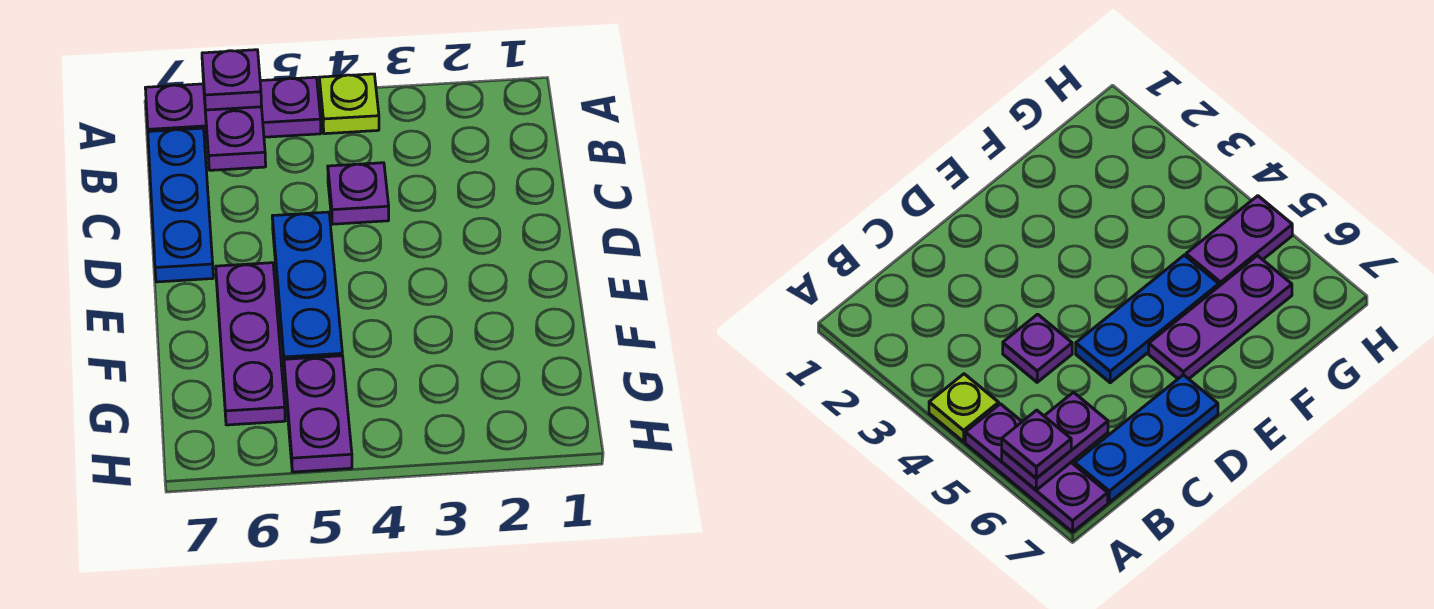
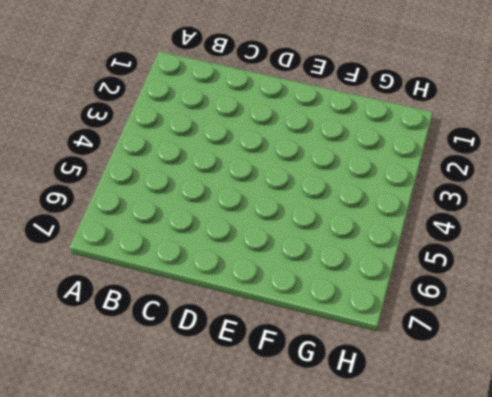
none -> lime 1x1 plate [319,74,379,134]
none -> purple 1x3 plate [145,77,321,141]

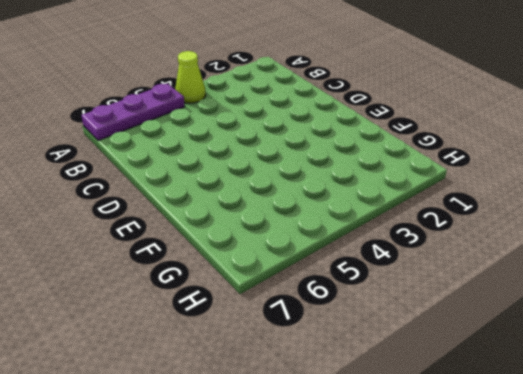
lime 1x1 cone [175,51,206,103] -> lime 1x1 plate [319,74,379,134]
none -> blue 1x3 plate [148,128,213,282]
none -> purple 1x1 plate [328,163,389,224]

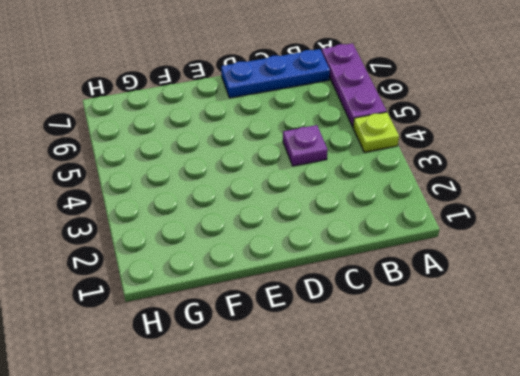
none -> blue 1x3 plate [272,212,342,363]
none -> purple 1x3 plate [216,263,285,425]

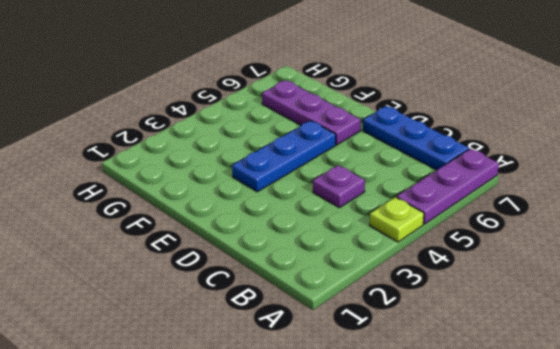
blue 1x3 plate [232,121,336,192] -> blue 1x3 plate turned to [272,212,342,363]
none -> purple 1x2 plate [284,356,352,472]
none -> purple 1x2 plate [203,81,266,170]

